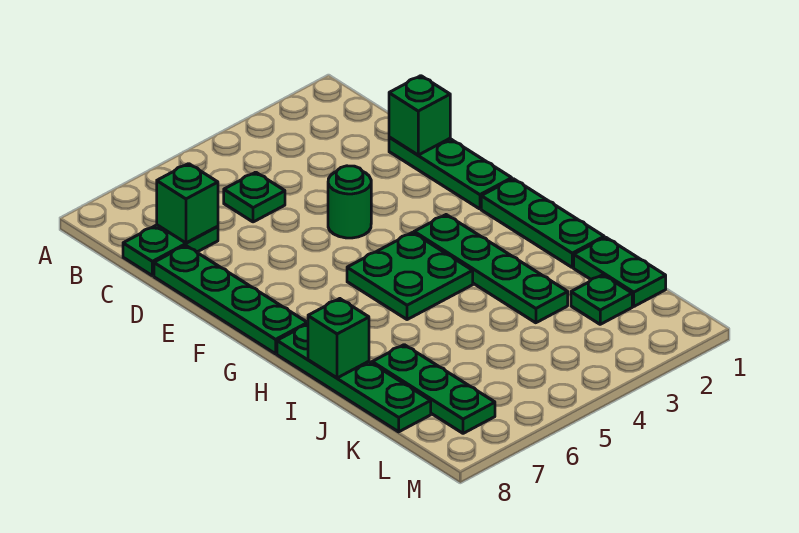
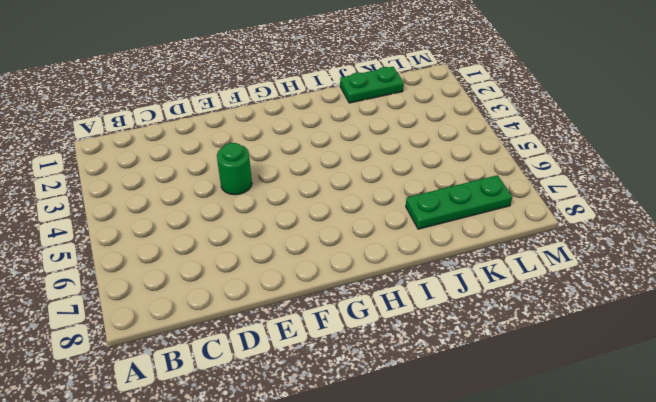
none -> green 1x1 plate [224,172,285,222]
none -> green 1x2 plate [123,225,218,276]
none -> green 1x3 plate [389,137,512,209]

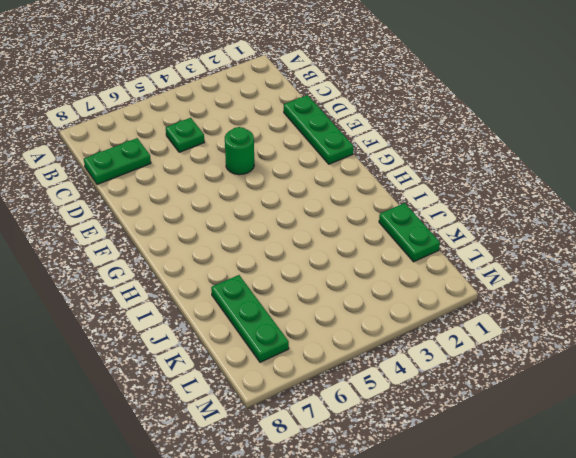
none -> green 1x4 plate [154,246,308,354]
none -> green 1x3 plate [481,179,604,267]
none -> green 1x4 plate [414,215,568,323]

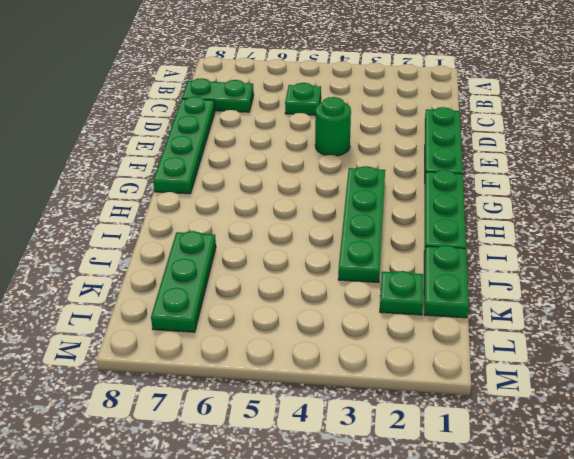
none -> green 2x2 plate [347,233,473,320]
none -> green 1x4 plate [277,324,431,432]
none -> green 1x1 brick [157,164,218,243]

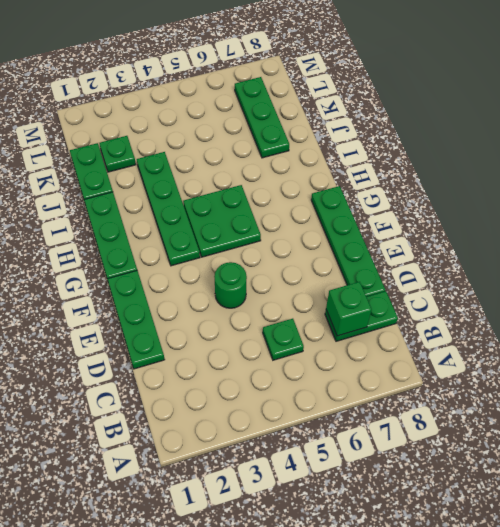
none -> green 1x4 plate [277,324,431,432]
none -> green 1x1 brick [389,76,450,155]
none -> green 1x1 brick [308,299,369,378]

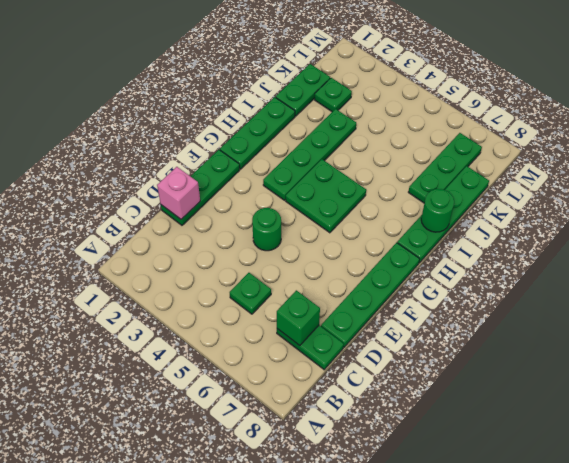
pink 1x1 brick [157,167,200,219] -> green 1x1 brick [389,76,450,155]
green 1x1 round brick [421,189,454,232] -> green 1x1 brick [308,299,369,378]

